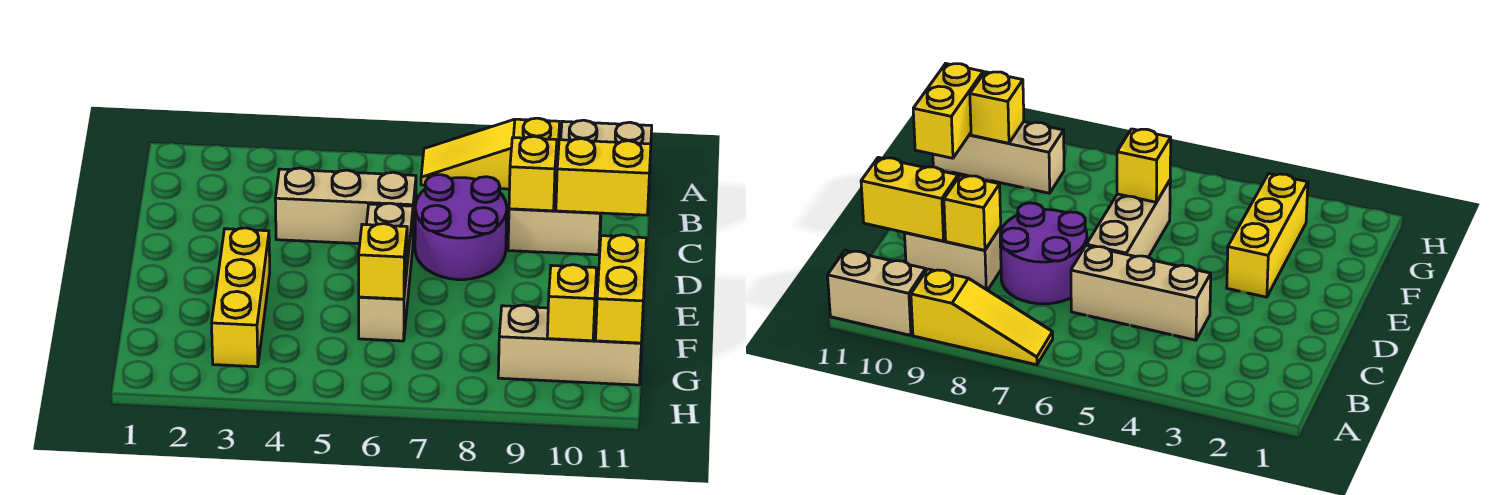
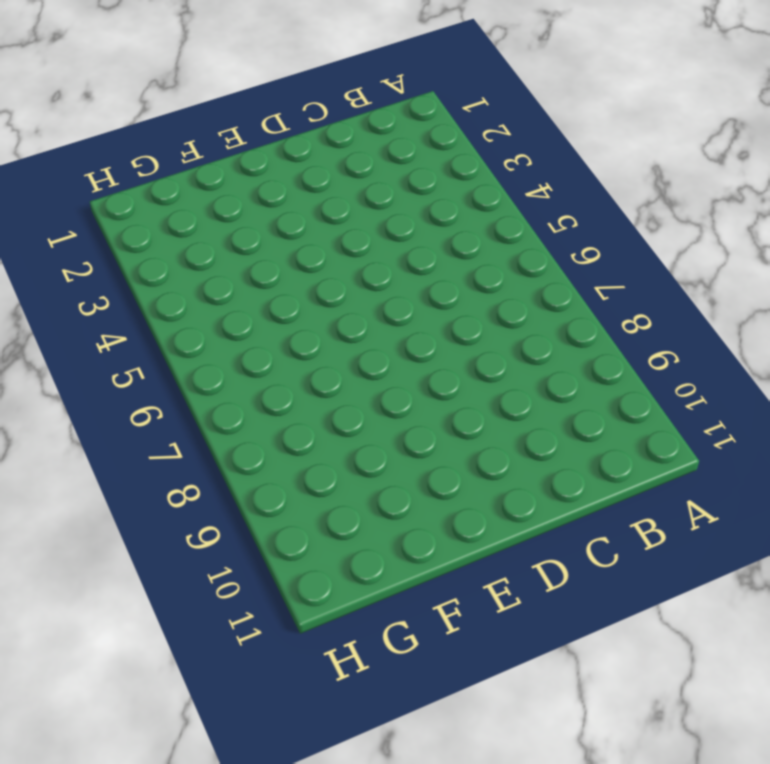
none -> yellow 1x3 slope [421,118,560,189]
none -> tan 1x2 brick [561,120,652,144]
none -> tan 1x3 brick [275,168,416,244]

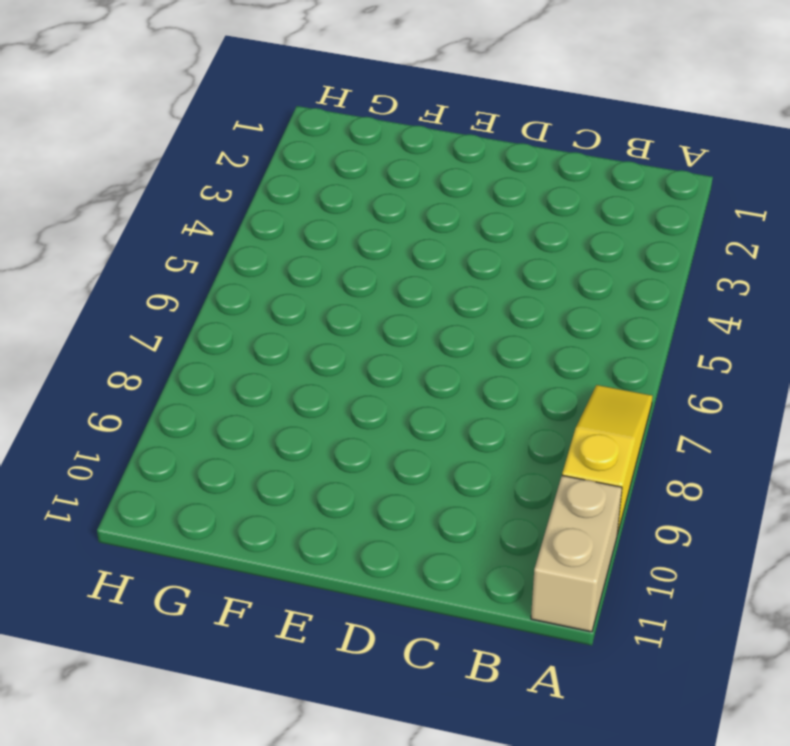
none -> tan 1x3 brick [275,168,416,244]
none -> purple 2x2 round brick [415,175,507,280]
none -> tan 1x2 brick [508,182,601,255]

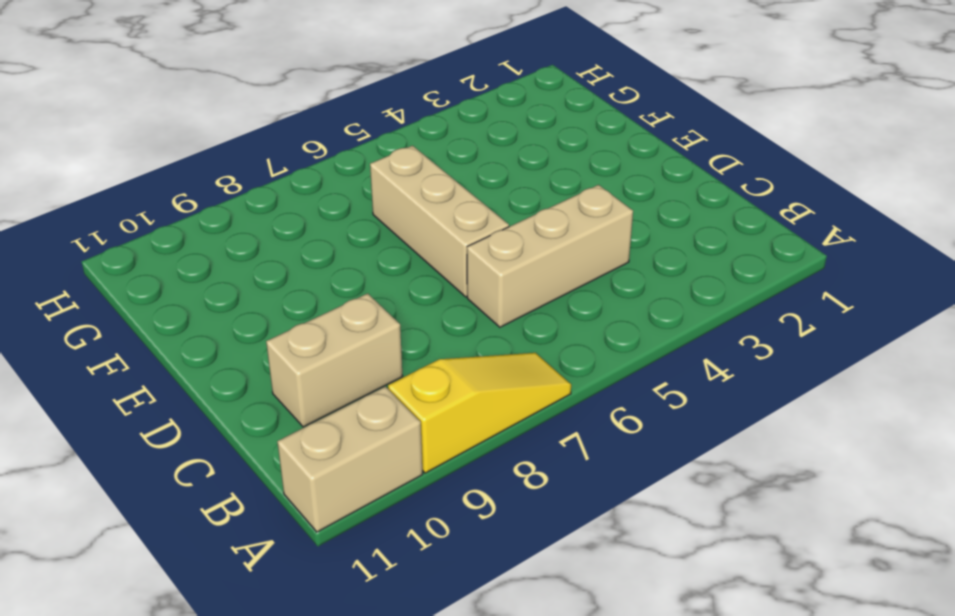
none -> purple 2x2 round brick [415,175,507,280]
none -> yellow 1x3 brick [212,228,270,367]
none -> tan 1x3 brick [498,305,641,385]

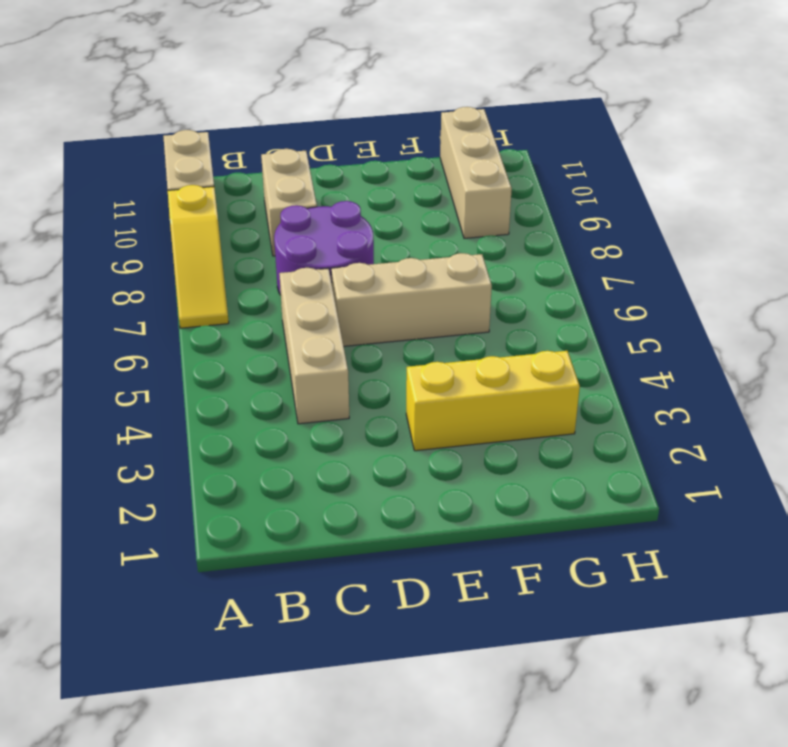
none -> yellow 1x1 brick [509,136,557,211]
none -> yellow 1x2 brick [556,139,651,215]
none -> yellow 1x1 brick [359,224,407,299]

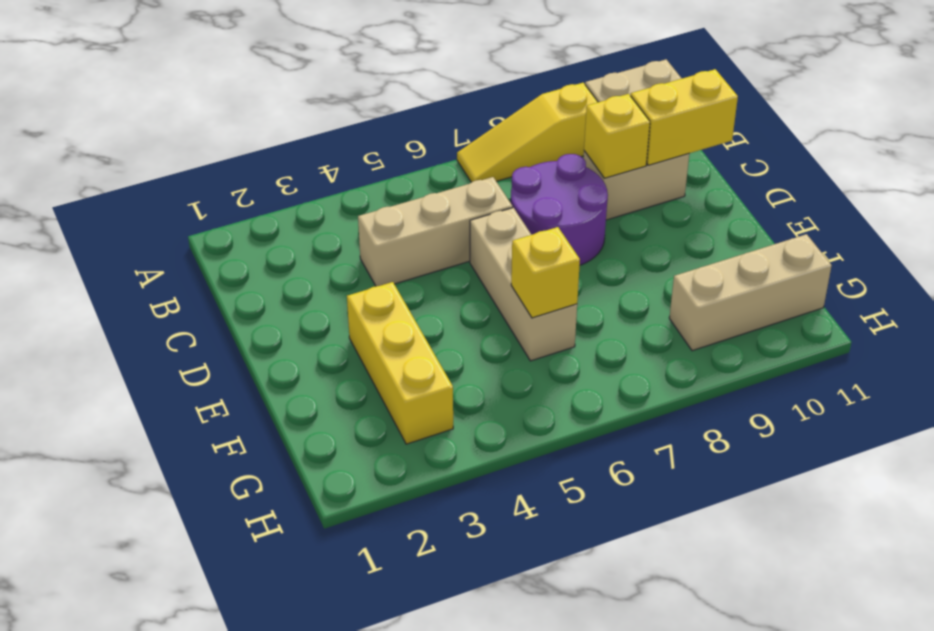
none -> yellow 1x2 brick [596,235,646,343]
none -> yellow 1x1 brick [547,265,597,341]

